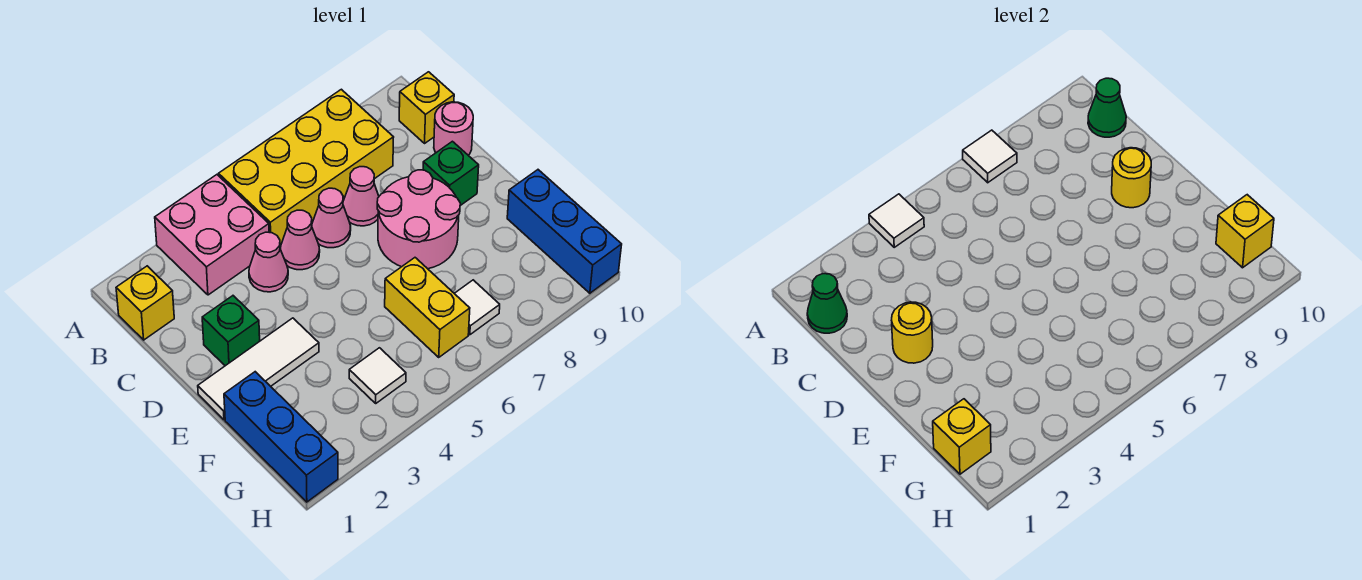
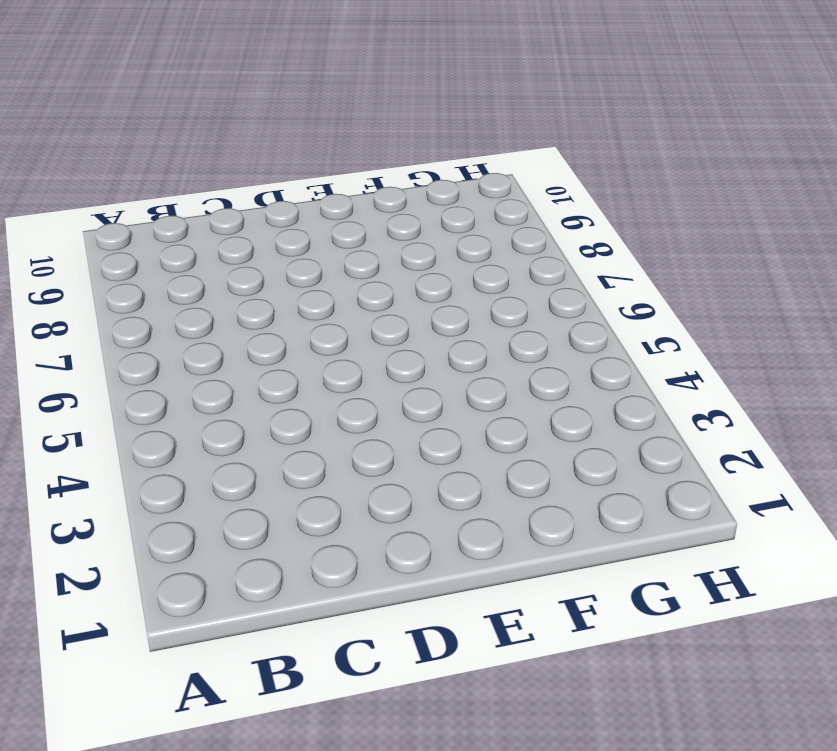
none -> pink 2x2 brick [155,175,269,295]
none -> yellow 2x4 brick [219,89,394,245]
none -> yellow 1x1 brick [116,266,174,340]

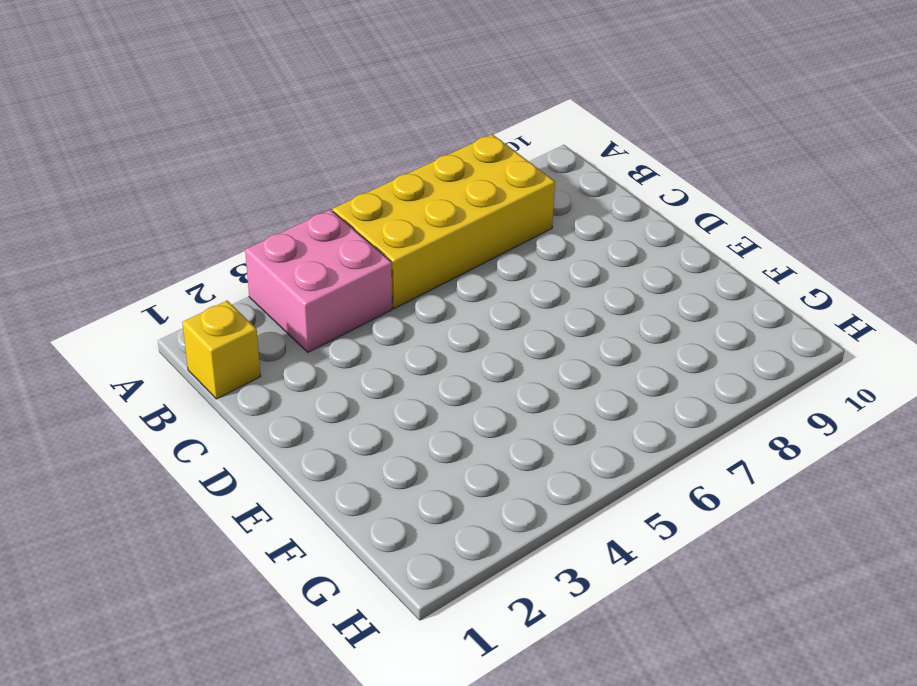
none -> yellow 1x1 brick [399,72,454,143]
none -> pink 1x1 cone [249,232,288,292]
none -> pink 1x1 cone [281,210,320,270]

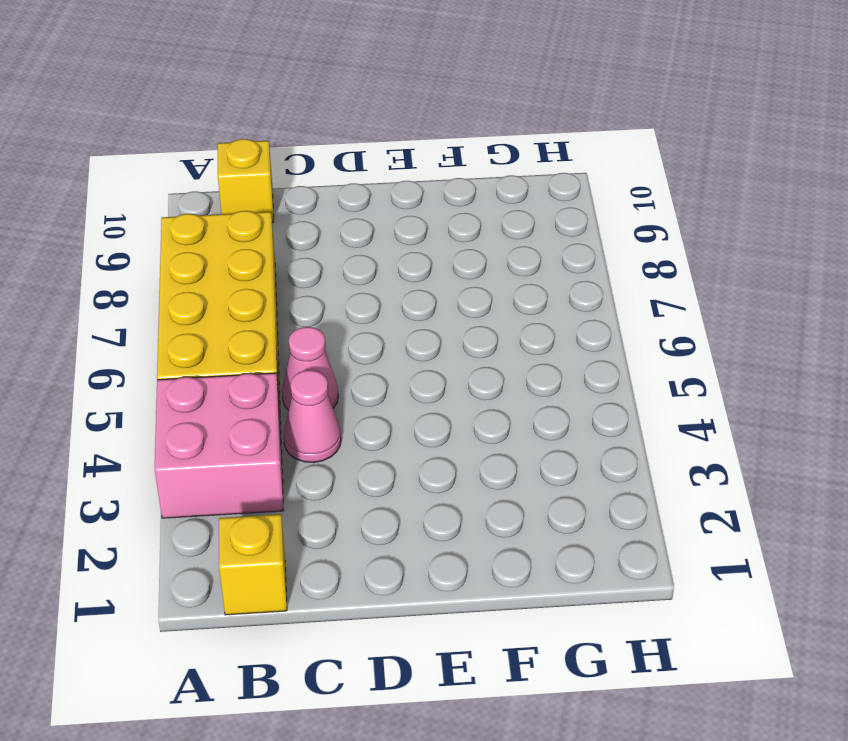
none -> pink 1x1 cone [312,188,351,248]
none -> pink 1x1 cone [343,167,379,226]
none -> pink 1x1 round brick [434,102,473,155]

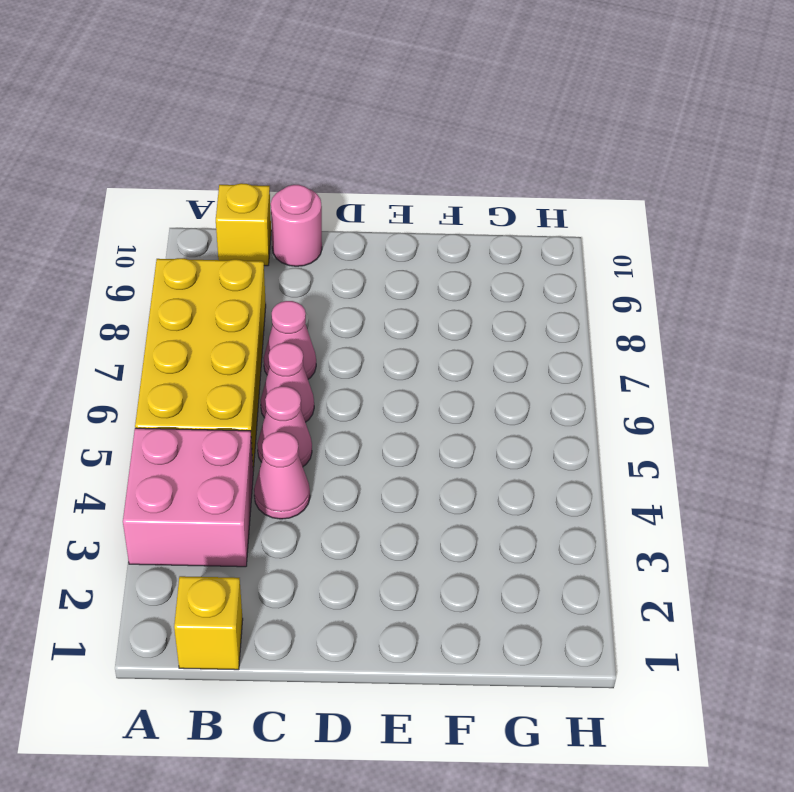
none -> green 1x1 brick [202,296,260,366]
none -> pink 2x2 round brick [377,170,460,269]
none -> green 1x1 brick [423,141,479,206]

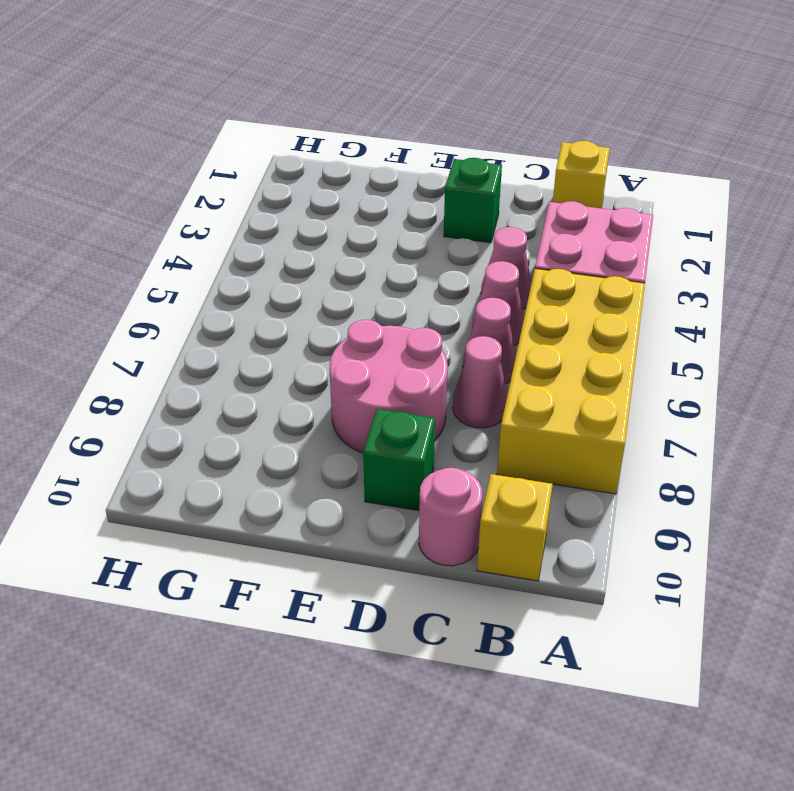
none -> white 1x3 tile [198,318,319,420]
none -> blue 1x3 brick [224,372,338,502]
none -> yellow 1x2 brick [385,258,470,357]

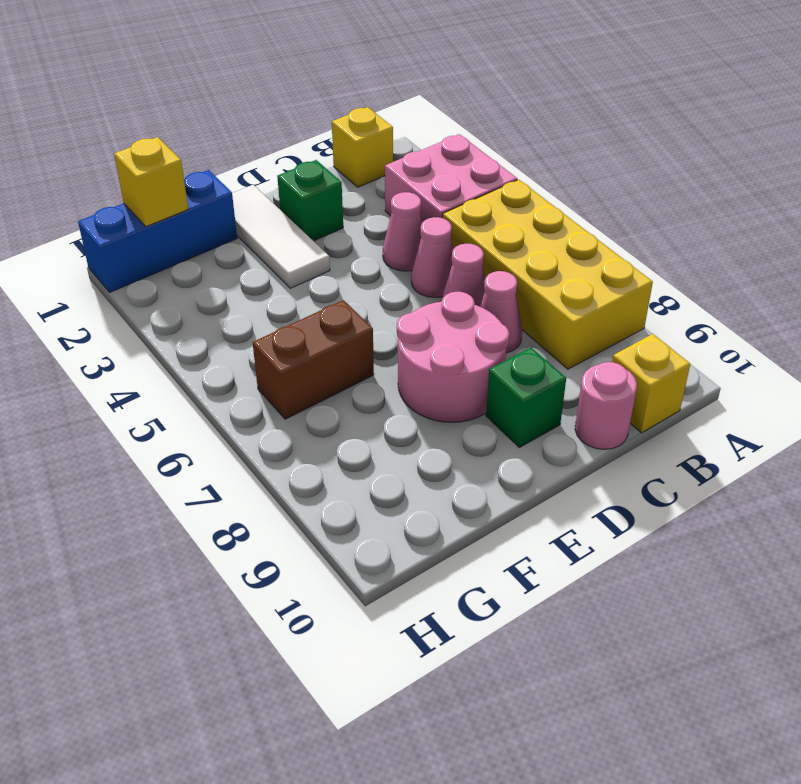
brown 1x2 brick [253,300,374,419] -> yellow 1x2 brick [385,258,470,357]
none -> blue 1x3 brick [507,170,622,293]
none -> white 1x1 tile [349,348,406,403]
none -> white 1x1 tile [454,280,500,335]

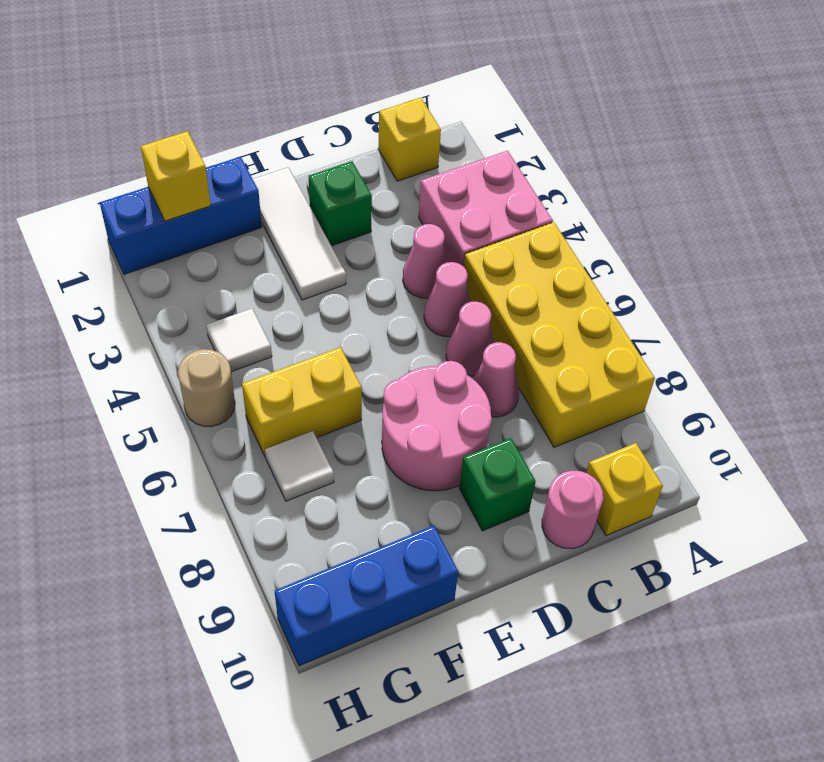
tan 1x1 round brick [178,349,235,426] -> none
none -> white 1x1 tile [869,194,924,247]
none -> white 1x1 tile [963,130,1017,183]
none -> green 1x1 cone [807,274,847,333]

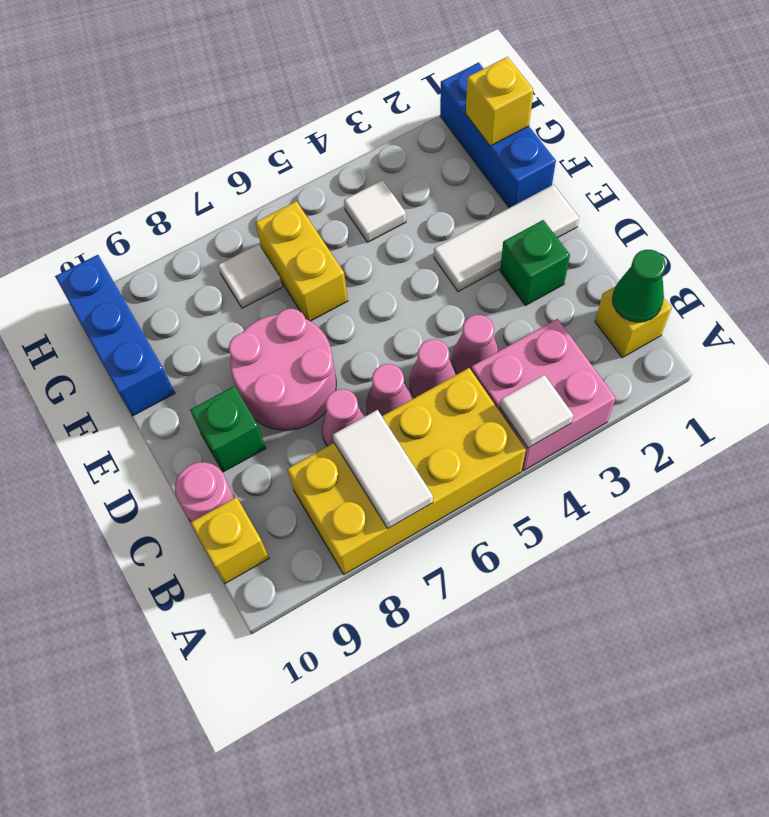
white 1x2 tile [333,410,433,528] -> white 1x1 tile [963,130,1017,183]
none -> green 1x1 cone [1088,78,1126,137]
none -> yellow 1x1 round brick [891,302,933,363]
none -> yellow 1x1 round brick [1112,148,1151,208]

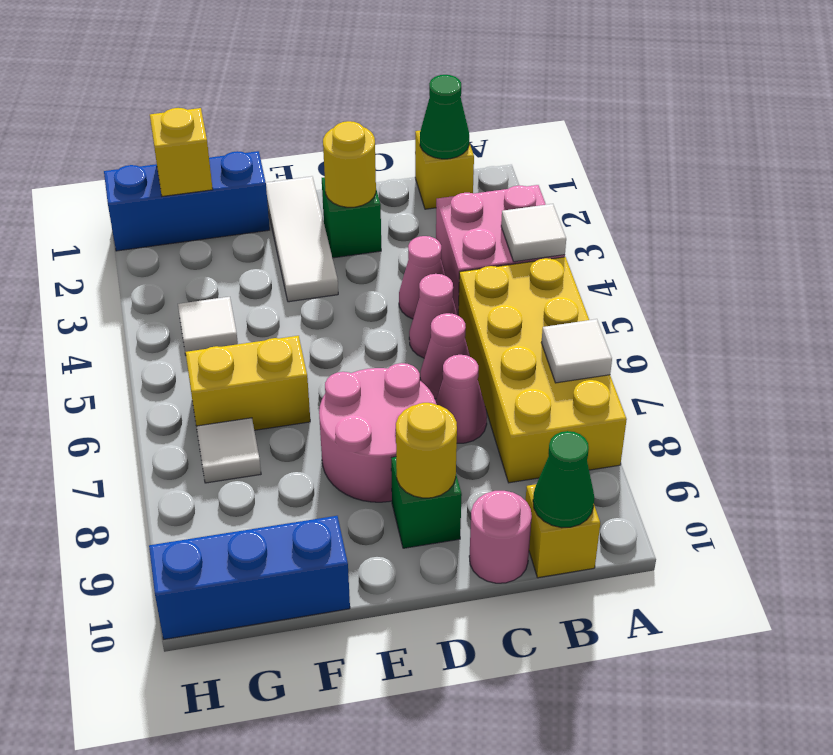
none -> yellow 1x1 brick [1216,195,1274,268]

